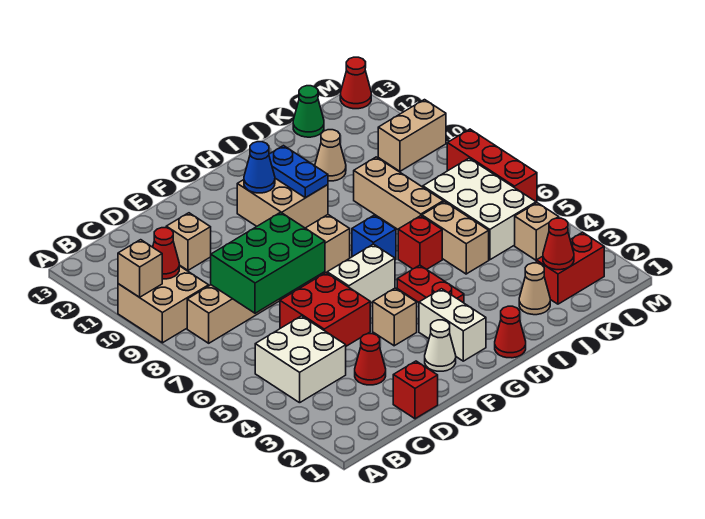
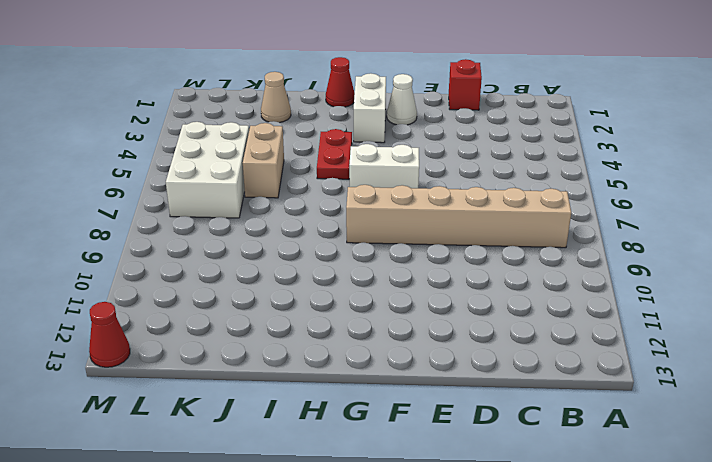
none -> tan 2x2 brick [118,266,209,343]
none -> white 2x2 brick [255,316,346,403]
none -> red 1x1 cone [355,334,386,385]
none -> red 2x2 brick [280,273,370,346]

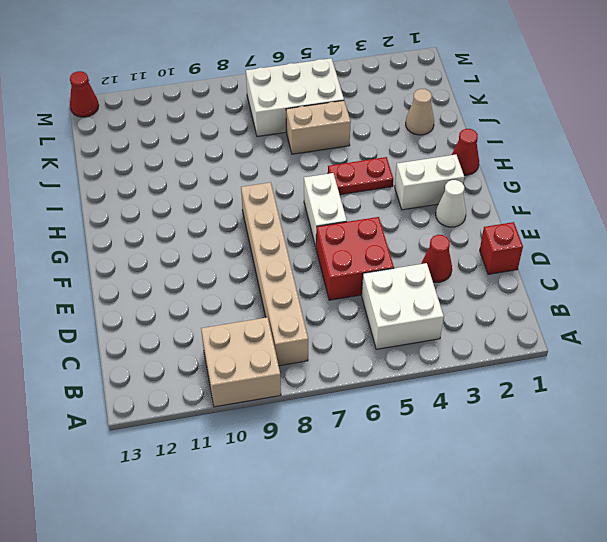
none -> tan 1x1 brick [166,213,211,270]
none -> tan 1x1 brick [373,288,417,346]
none -> tan 2x2 brick [237,178,328,228]
none -> blue 1x1 brick [352,215,396,260]

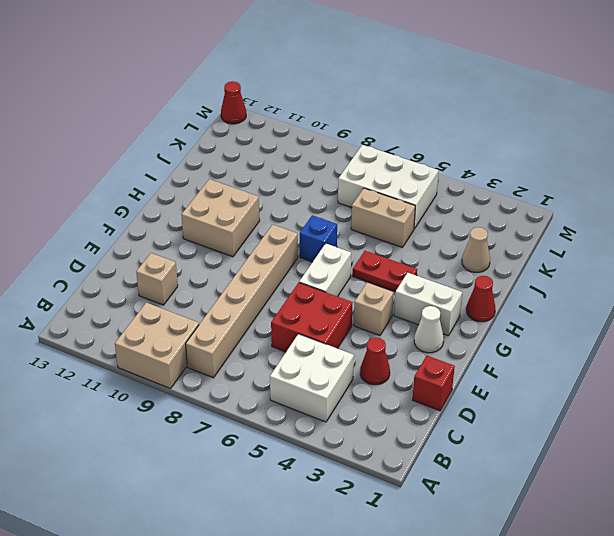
none -> red 1x1 brick [398,216,442,269]
none -> tan 1x3 brick [354,157,443,229]
none -> tan 1x1 cone [315,130,346,181]
none -> red 1x2 brick [536,232,604,304]

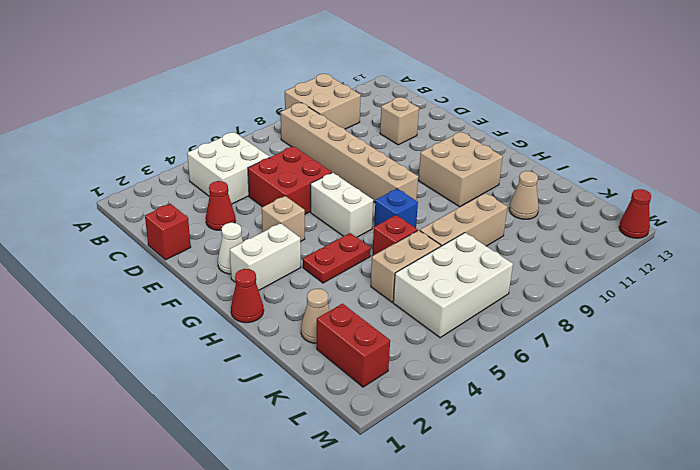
none -> green 1x1 cone [293,86,324,137]
none -> tan 1x1 brick [515,203,559,260]
none -> tan 1x2 brick [378,100,446,171]
none -> red 1x3 brick [447,129,537,203]

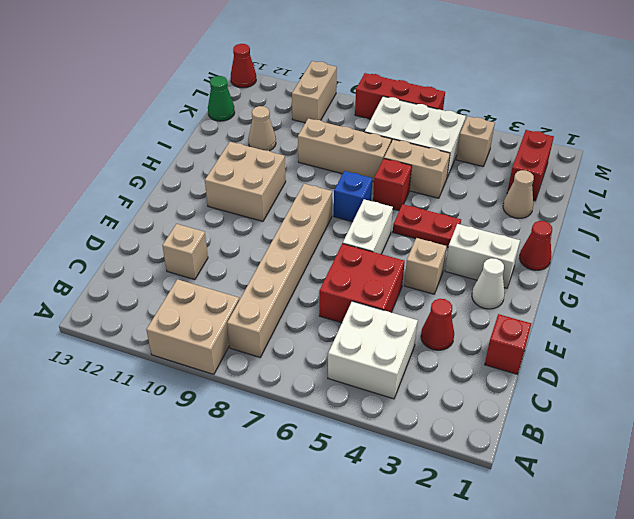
none -> tan 1x1 brick [118,240,162,297]
none -> red 1x1 cone [153,228,179,279]
none -> green 2x3 brick [211,212,325,313]
none -> blue 1x1 cone [244,142,275,193]

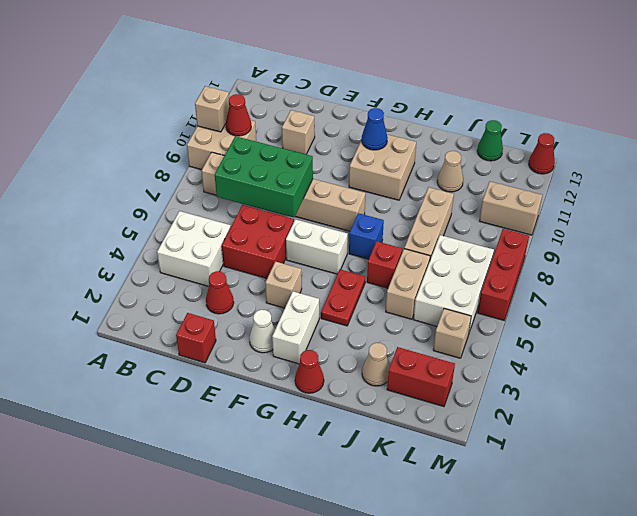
none -> blue 1x2 plate [269,146,328,198]
none -> red 1x1 cone [543,218,574,270]

